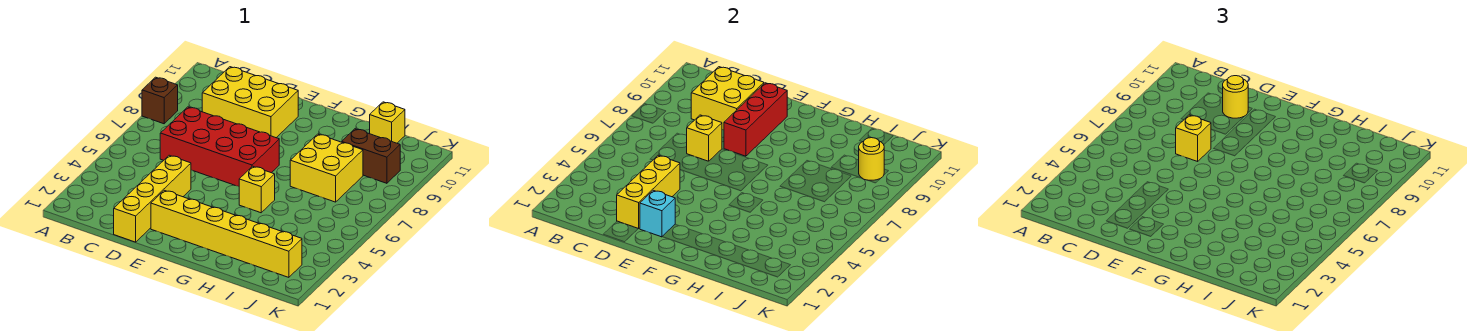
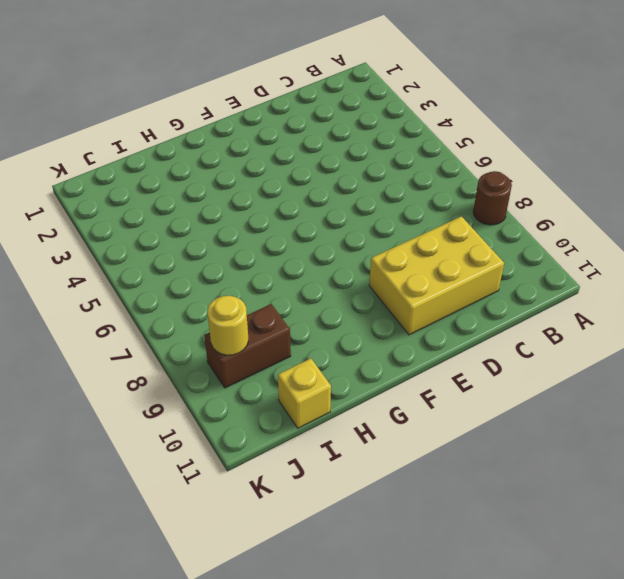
brown 1x1 round brick [473,171,512,225] -> brown 1x1 brick [142,77,178,124]
none -> red 2x4 brick [160,107,279,186]
none -> yellow 1x4 brick [114,155,191,242]
none -> yellow 1x6 brick [151,190,302,277]

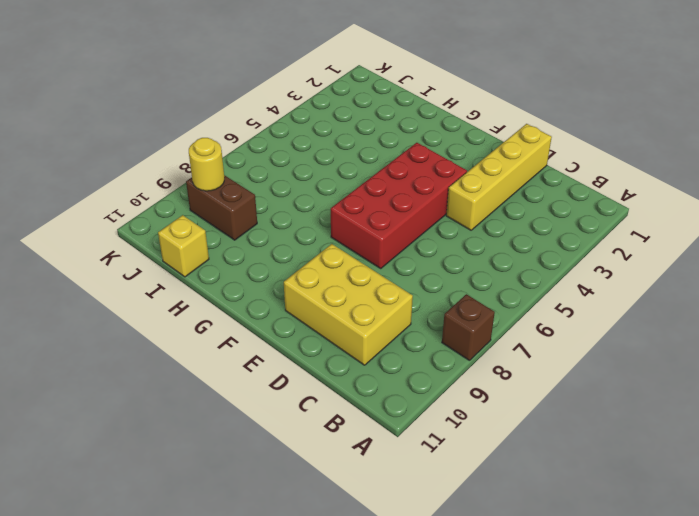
red 2x4 brick [331,143,467,268] -> red 2x4 brick turned to [160,107,279,186]
none -> yellow 1x6 brick [151,190,302,277]
none -> yellow 1x1 brick [239,166,275,213]
none -> yellow 2x2 brick [290,134,363,202]

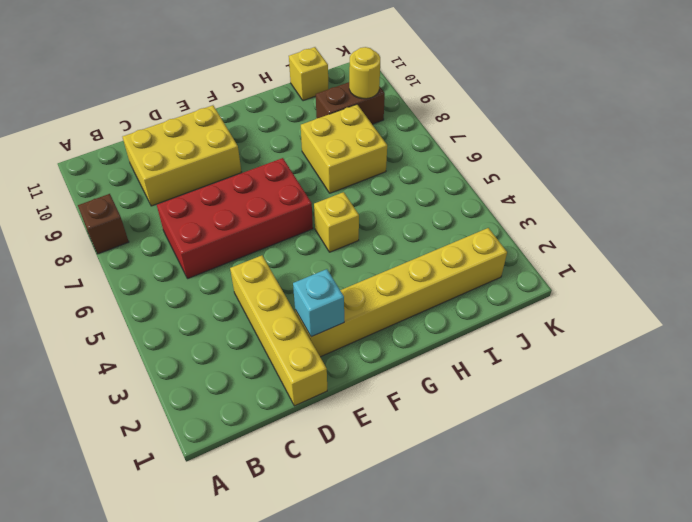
none -> yellow 2x2 brick [691,67,764,130]
none -> yellow 1x3 brick [617,155,680,229]
none -> yellow 1x1 brick [687,115,722,161]

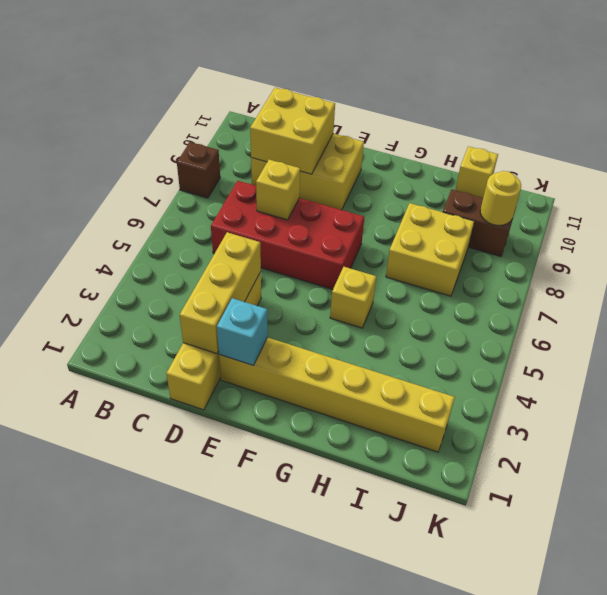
none -> red 1x3 brick [724,83,787,156]
none -> yellow 1x1 brick [1176,115,1211,161]
none -> yellow 1x1 round brick [1223,76,1249,118]

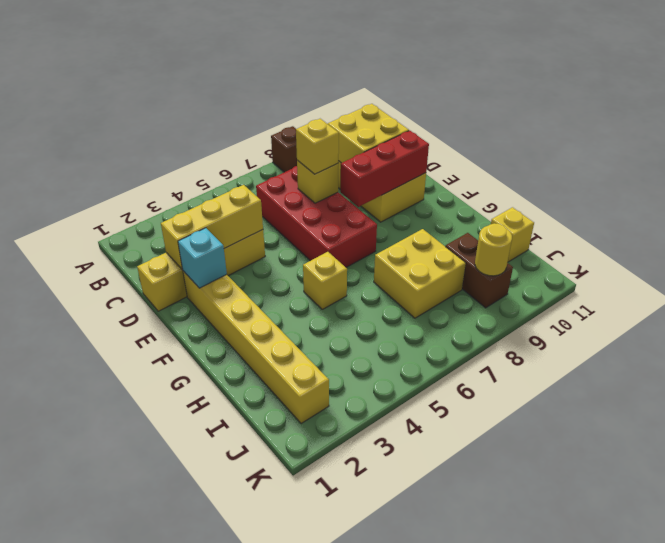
none -> yellow 1x1 round brick [1223,76,1249,118]

